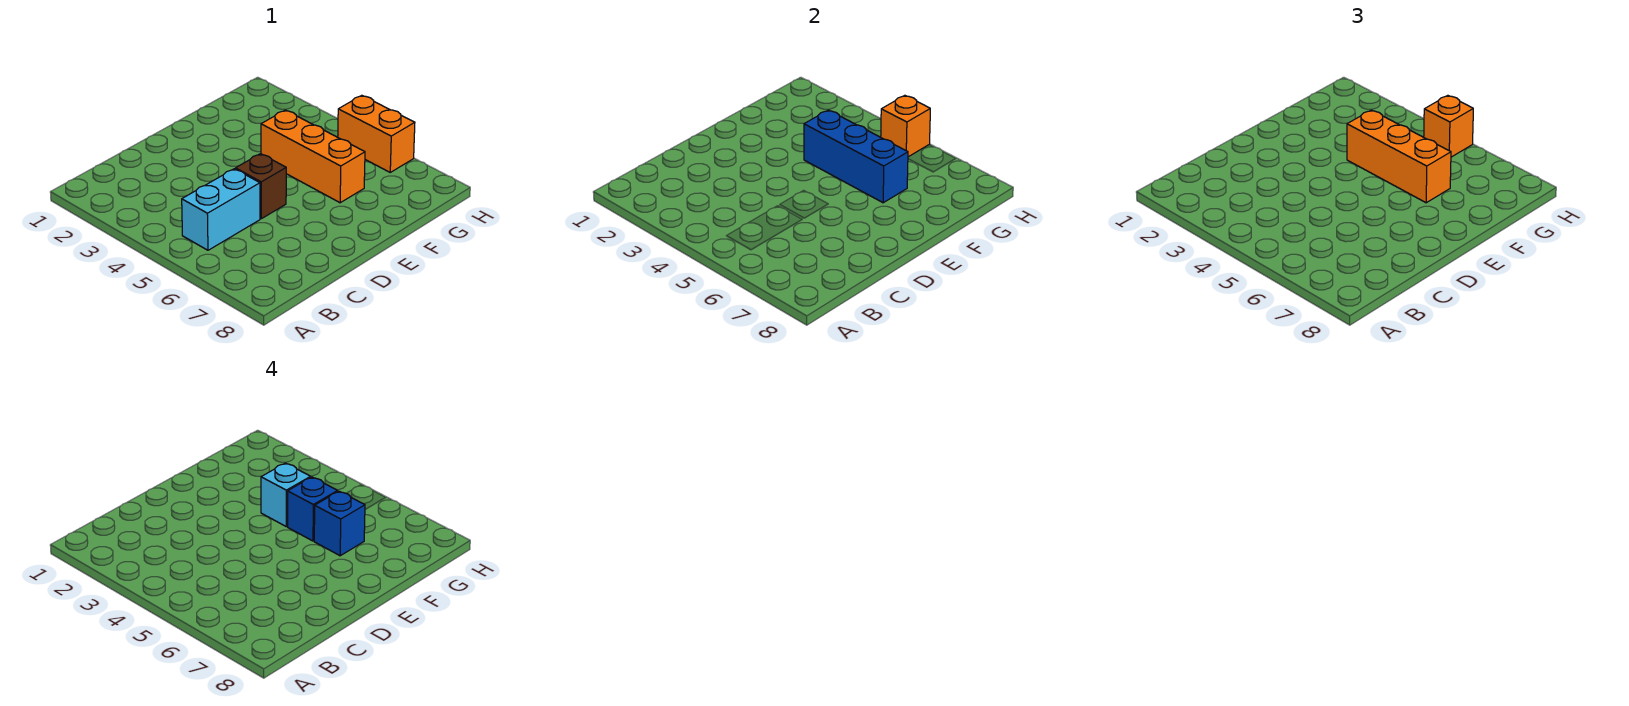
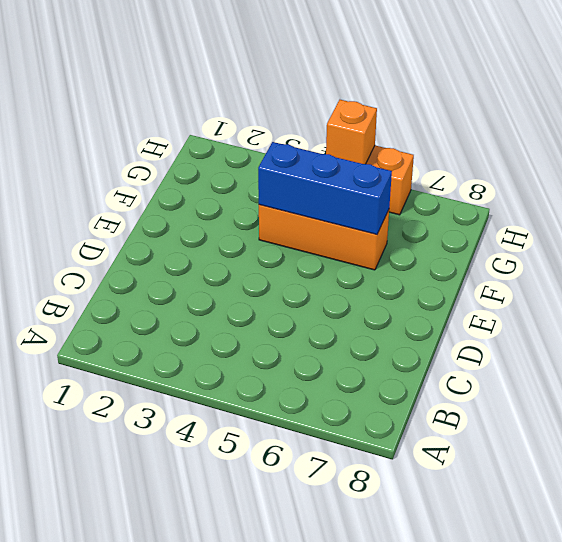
none -> cyan 1x2 brick [182,169,260,250]
none -> brown 1x1 brick [235,154,286,219]

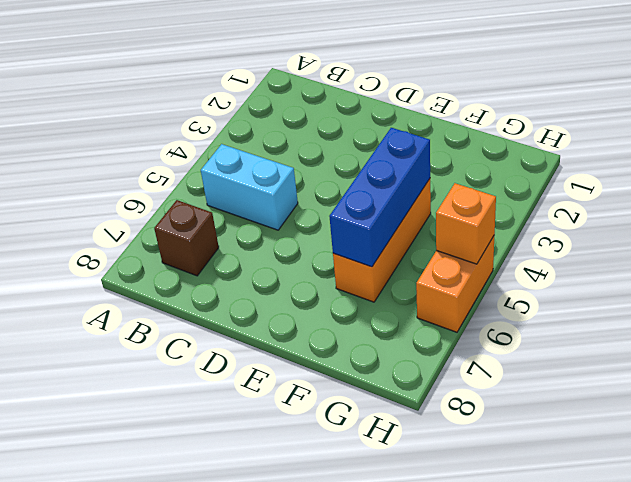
brown 1x1 brick [154,200,219,276] -> brown 1x1 brick moved to [235,154,286,219]
none -> orange 1x3 brick [1347,110,1451,203]
none -> orange 1x1 brick [1424,95,1473,157]

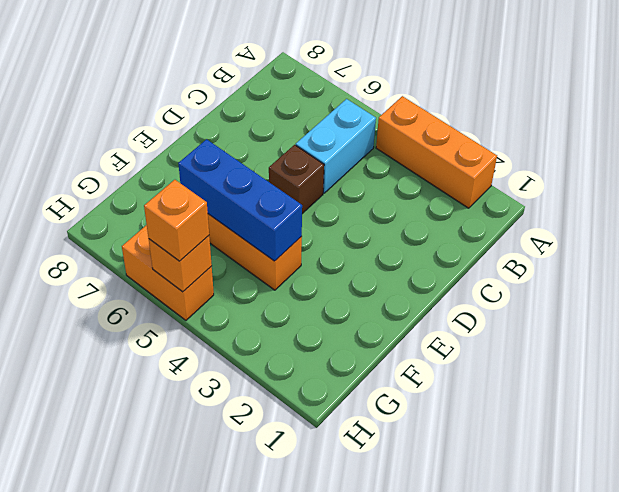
orange 1x3 brick [376,96,497,208] -> orange 1x3 brick moved to [1347,110,1451,203]
none -> cyan 1x1 brick [261,463,311,526]
none -> blue 1x1 brick [288,477,338,541]

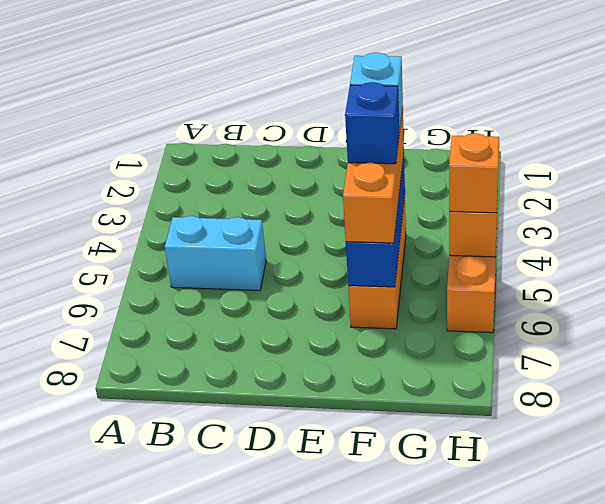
none -> brown 1x1 brick [235,154,286,219]
none -> blue 1x1 brick [314,491,365,556]

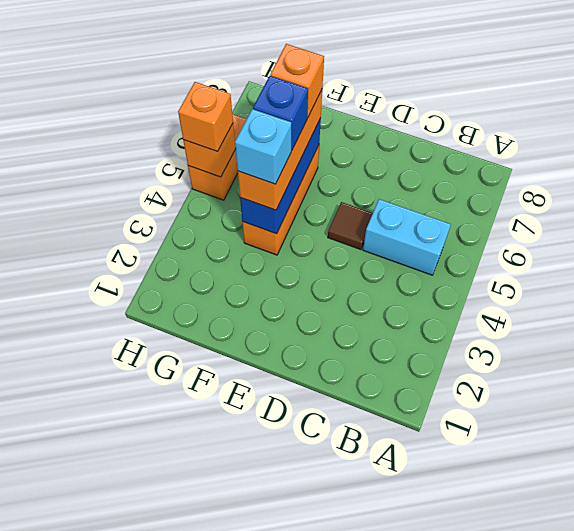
brown 1x1 tile [328,202,373,250] -> brown 1x1 brick [235,154,286,219]
orange 1x1 brick [270,44,324,118] -> blue 1x1 brick [314,491,365,556]

